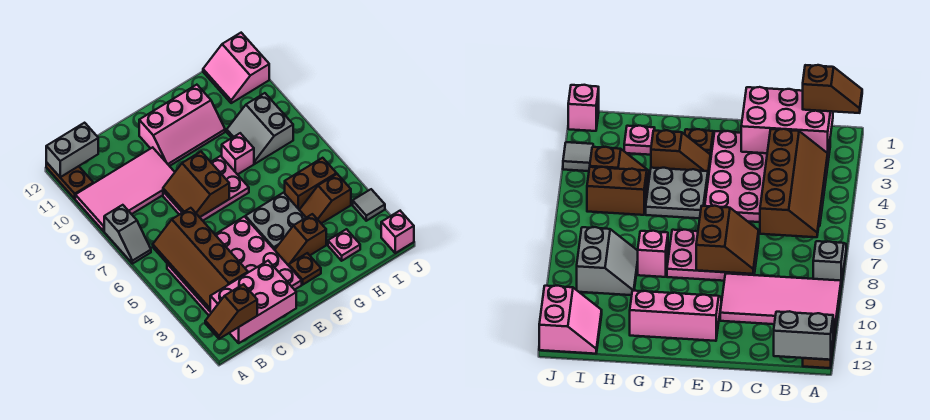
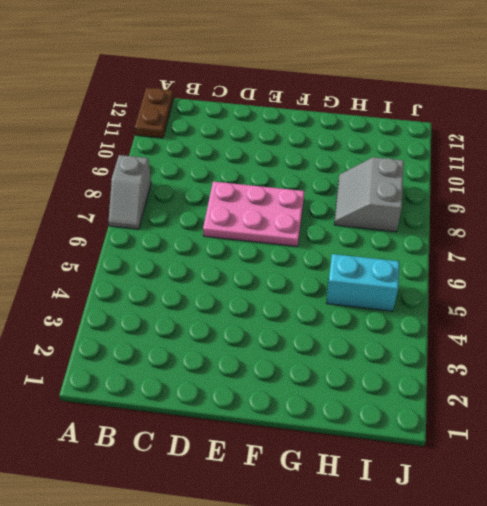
cyan 1x2 brick [327,254,399,311] -> brown 1x2 brick [285,158,337,210]
none -> pink 2x4 tile [75,147,175,231]
none -> pink 4x4 plate [167,217,302,315]
none -> pink 2x3 slope [139,85,225,166]

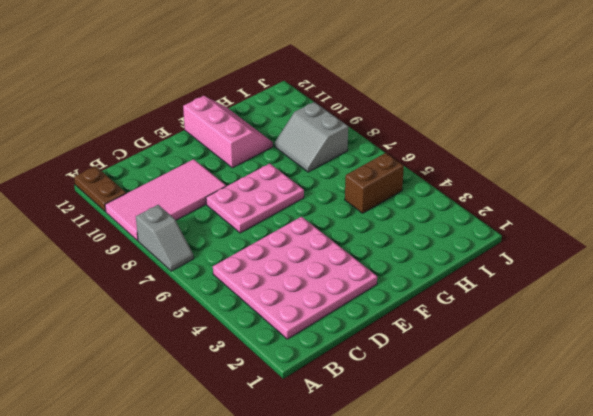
pink 2x3 slope [183,96,273,168] -> pink 2x3 slope turned to [139,85,225,166]
none -> brown 1x1 plate [288,253,321,285]
none -> brown 1x2 slope [275,214,326,265]
none -> grey 2x2 plate [245,193,306,250]

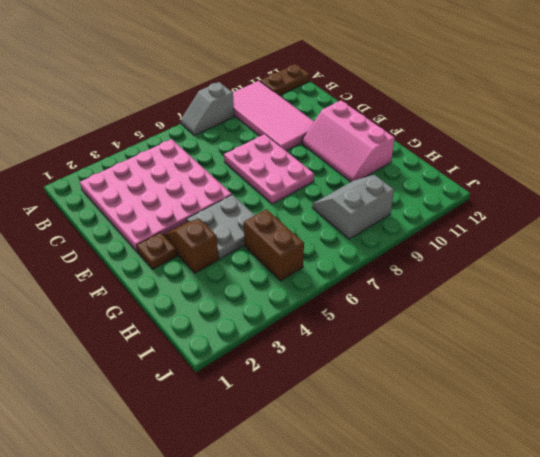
none -> pink 1x1 brick [222,133,254,175]
none -> pink 1x1 plate [328,229,360,261]
none -> brown 1x2 slope [300,174,351,223]

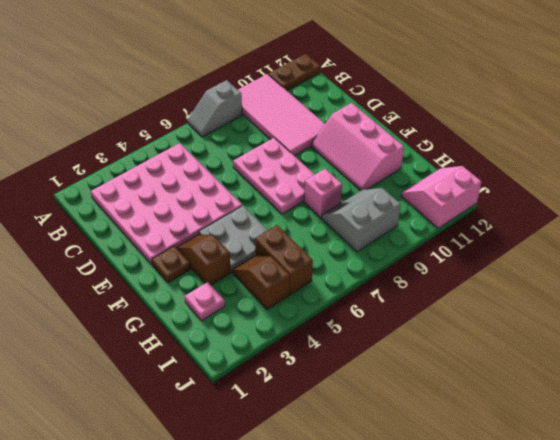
none -> pink 1x1 brick [381,211,414,253]
none -> grey 1x1 tile [353,189,385,221]
none -> grey 1x2 brick [46,123,98,177]

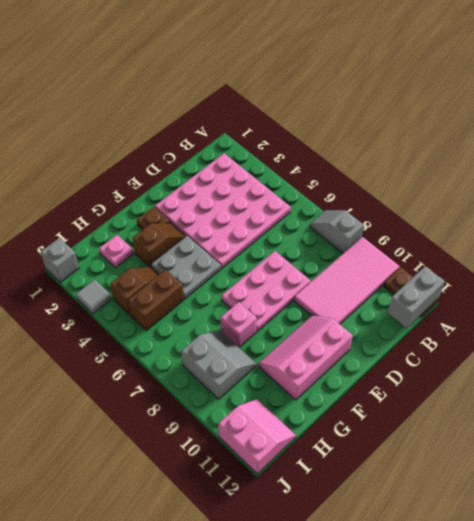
grey 1x1 brick [41,238,79,282] -> pink 1x1 brick [381,211,414,253]
none -> pink 2x3 brick [210,261,296,343]
none -> brown 2x4 slope [153,208,248,311]
none -> brown 2x2 slope [163,152,229,217]

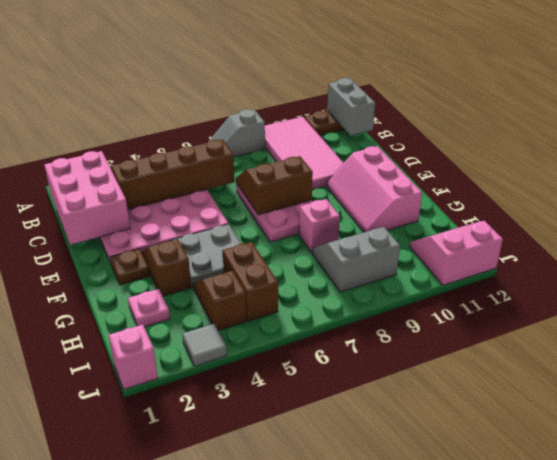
none -> brown 1x2 slope [205,284,257,339]

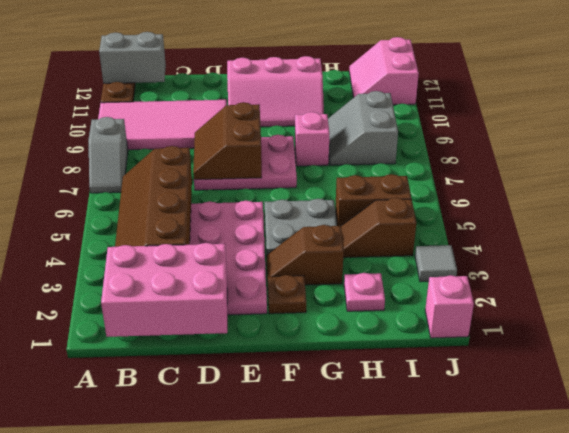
none -> brown 1x2 slope [205,284,257,339]

